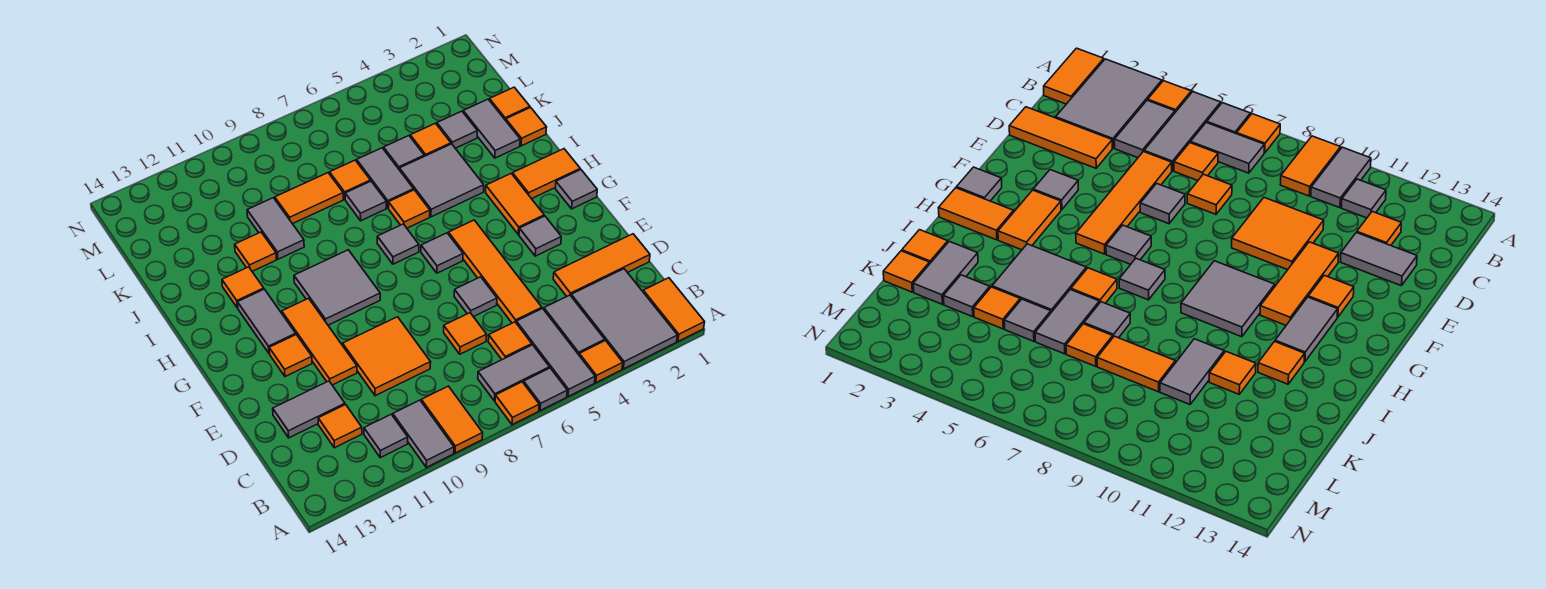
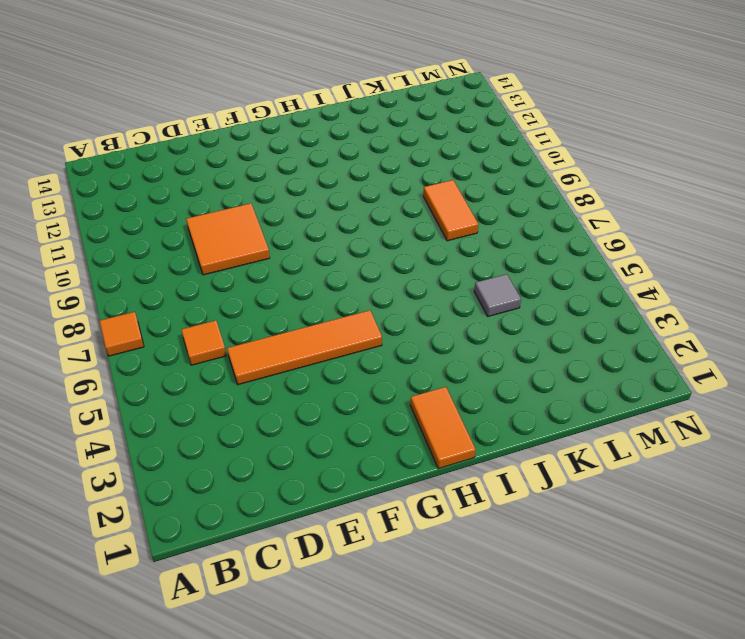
none -> orange 1x2 tile [643,278,705,341]
none -> grey 2x3 tile [571,269,678,369]
none -> orange 1x1 tile [579,341,623,383]
none -> grey 1x3 tile [516,308,595,397]

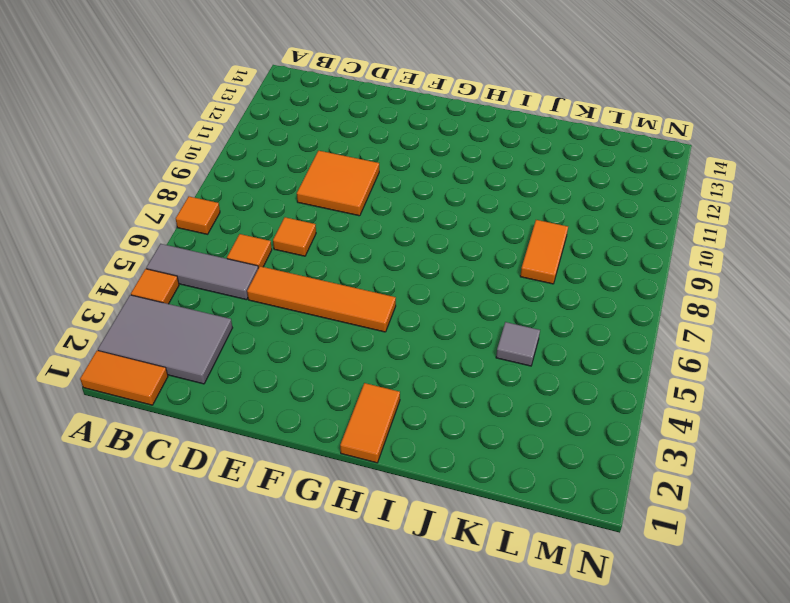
none -> grey 1x1 tile [524,368,567,411]
none -> orange 1x2 tile [421,386,483,453]
none -> grey 1x2 tile [393,400,454,467]
none -> grey 1x2 tile [544,295,605,355]

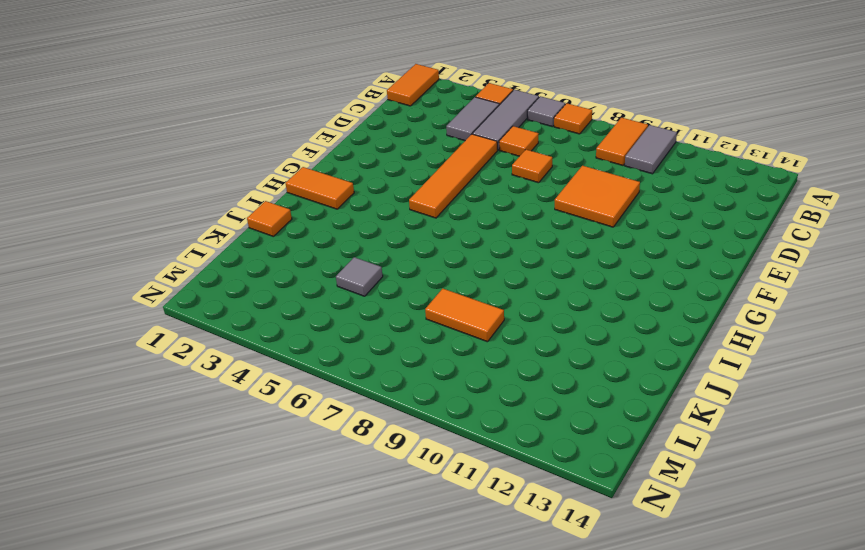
none -> grey 2x3 tile [571,269,678,369]
none -> grey 1x2 tile [478,345,549,401]
none -> grey 1x1 tile [364,414,408,458]
none -> orange 1x1 tile [318,405,362,448]

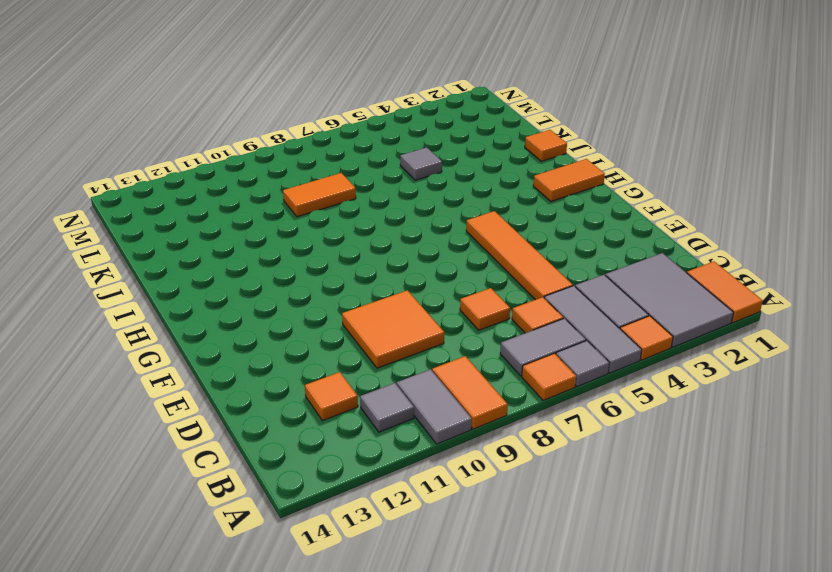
none -> orange 1x3 tile [553,234,650,296]
none -> grey 1x2 tile [273,381,345,438]
none -> grey 1x1 tile [454,277,497,317]
none -> orange 1x3 tile [282,298,357,385]

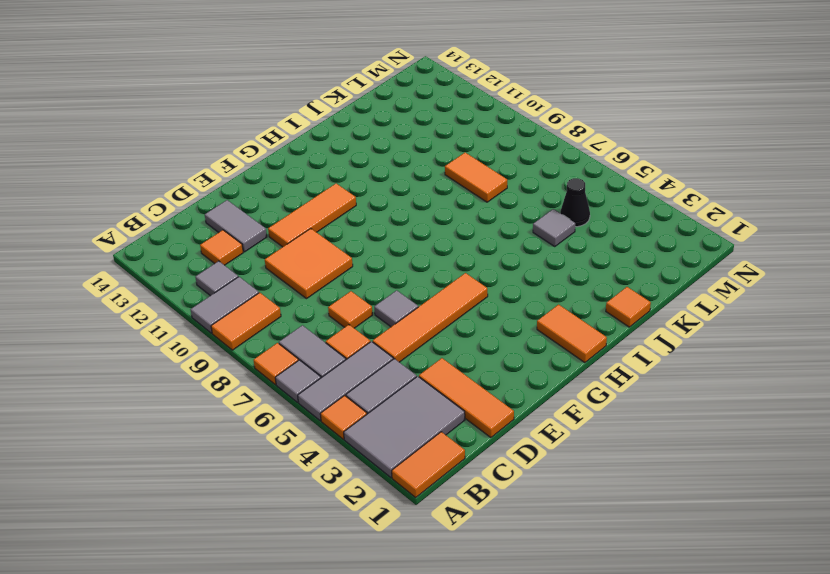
black 1x1 cone [560,178,590,227] -> none
none -> grey 1x1 tile [519,216,561,256]
none -> orange 1x1 tile [269,335,312,377]
none -> grey 1x1 tile [555,170,597,209]
none -> orange 1x2 tile [486,174,544,234]

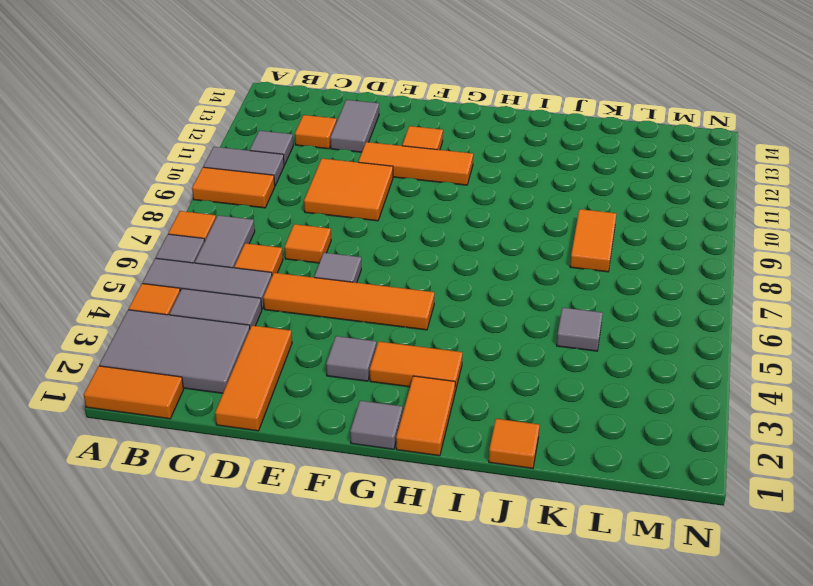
none -> grey 1x1 tile [421,233,463,273]
none -> grey 2x2 tile [294,250,380,325]
none -> grey 1x2 tile [238,289,296,353]
none -> grey 1x1 tile [377,224,419,264]

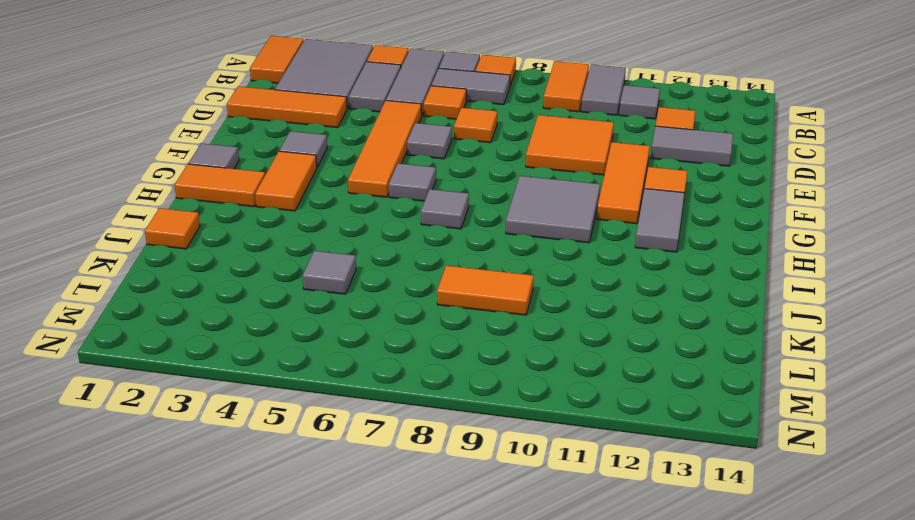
none -> grey 2x2 tile [400,144,484,217]
none -> orange 1x1 tile [389,190,430,228]
none -> orange 1x1 tile [222,267,264,308]
none -> grey 1x2 tile [463,99,520,158]

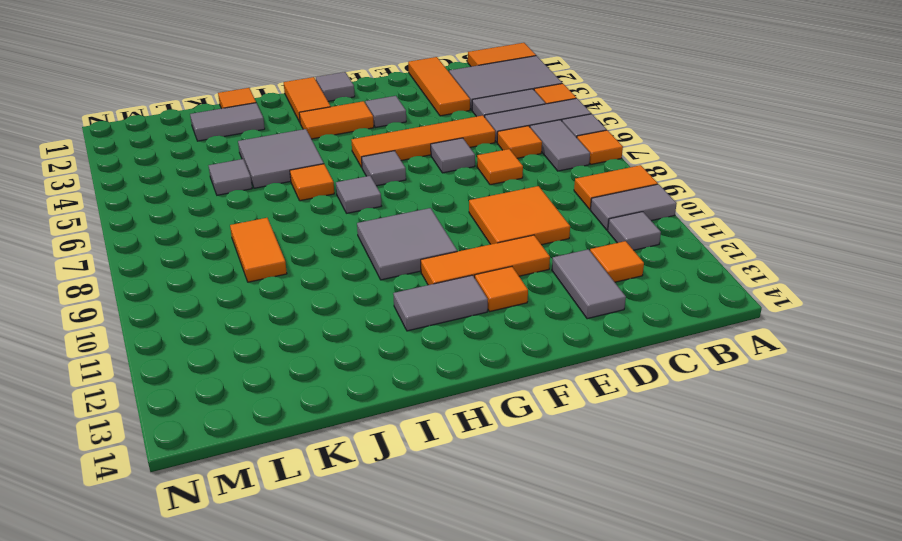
none -> orange 1x1 tile [222,267,264,308]
none -> grey 1x2 tile [357,148,414,208]
none -> grey 1x1 tile [345,181,386,221]
none -> grey 1x2 tile [247,198,304,259]

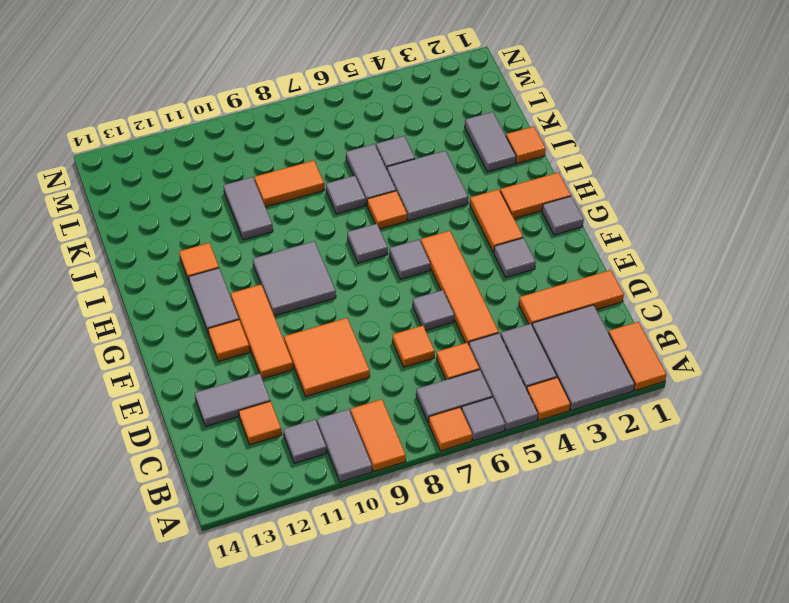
none -> orange 1x1 tile [235,232,276,271]
none -> orange 1x1 tile [489,87,530,120]
none -> grey 1x1 tile [437,111,477,148]
none -> orange 1x1 tile [410,123,451,156]

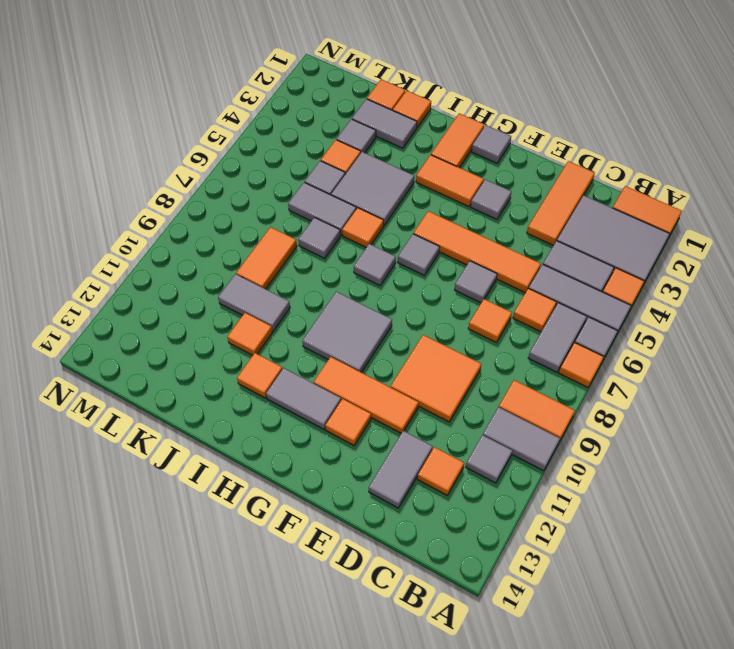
none -> orange 1x1 tile [330,160,370,199]

